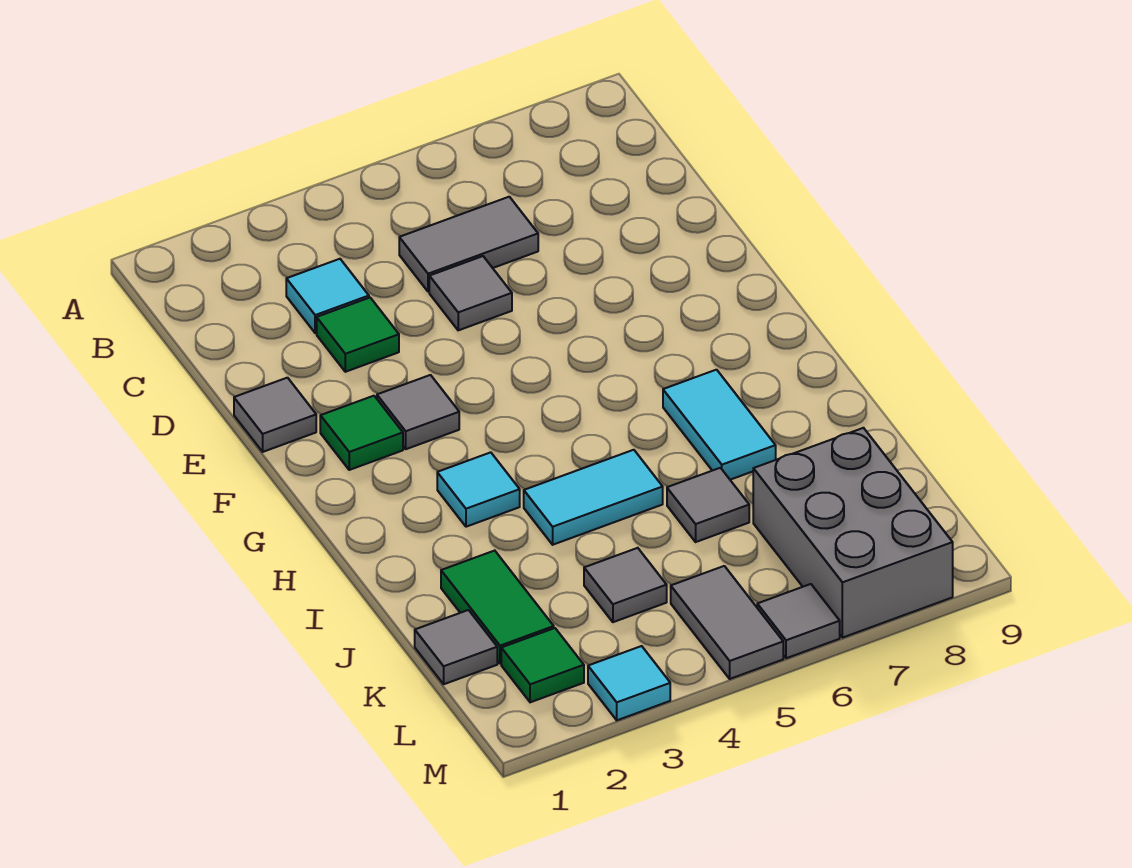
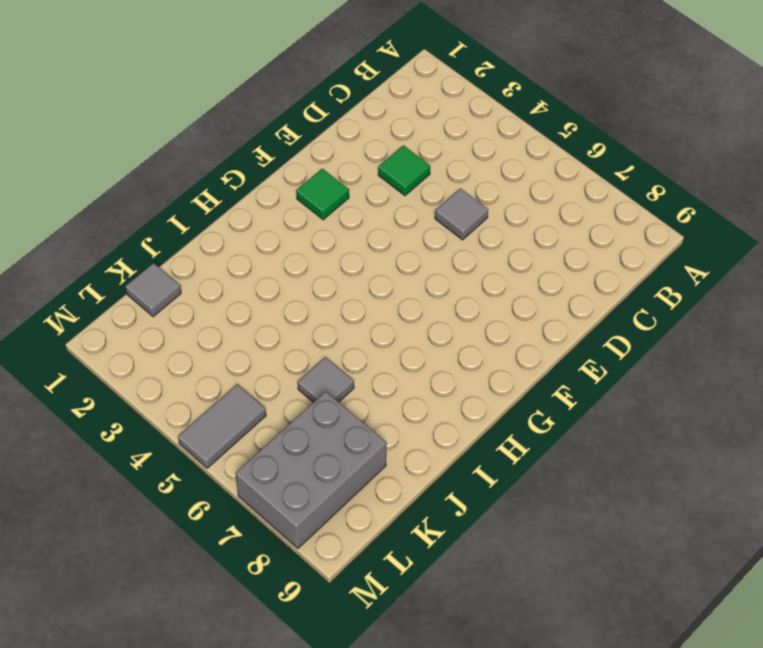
none -> cyan 1x1 tile [286,259,369,333]
none -> grey 1x2 tile [399,197,538,292]
none -> grey 1x1 tile [234,378,316,452]

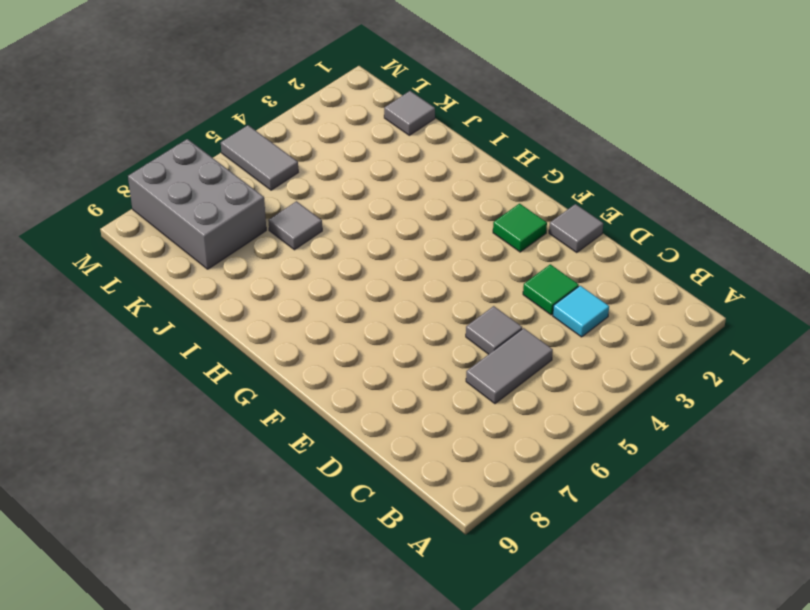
none -> grey 1x1 tile [377,375,459,449]
none -> cyan 1x1 tile [437,452,520,527]
none -> cyan 1x2 tile [663,370,776,480]

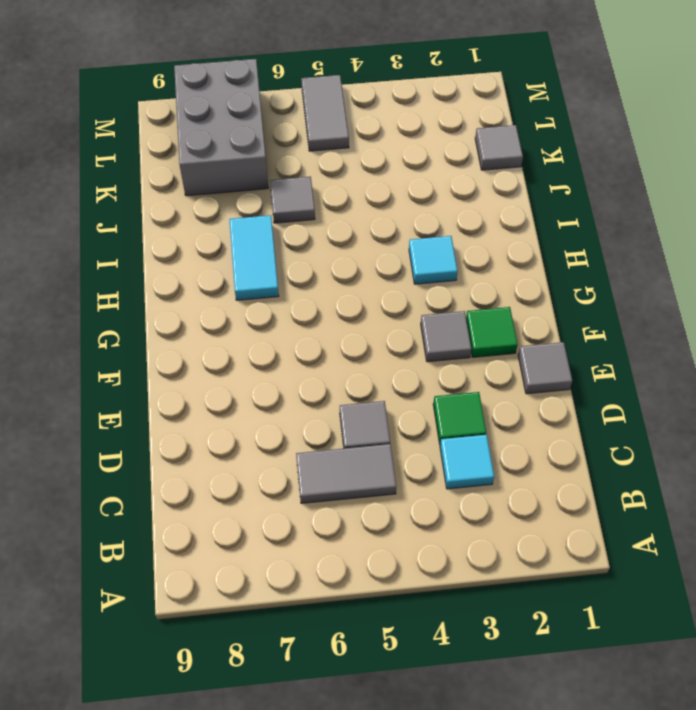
none -> cyan 1x2 tile [524,450,663,545]
none -> green 1x2 tile [441,551,554,664]
none -> grey 1x1 tile [584,548,667,622]

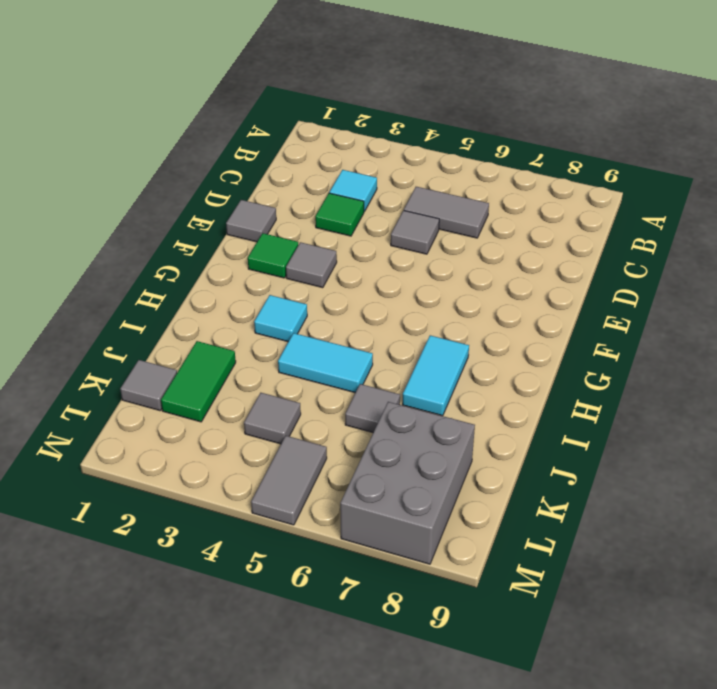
none -> green 1x1 tile [501,628,584,702]
none -> cyan 1x1 tile [588,646,670,720]
none -> grey 1x1 tile [757,584,840,658]

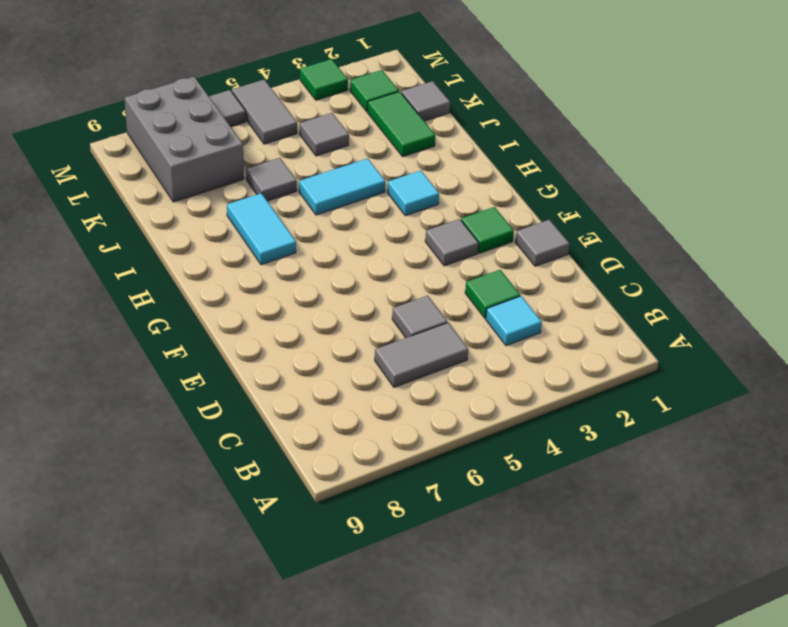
green 1x1 tile [300,59,348,100] -> cyan 1x1 tile [588,646,670,720]

